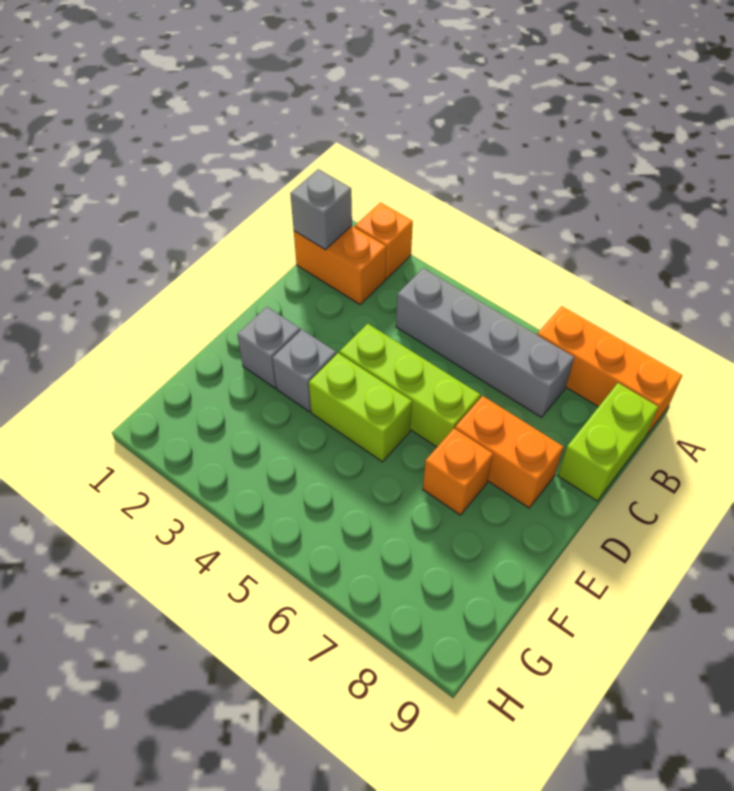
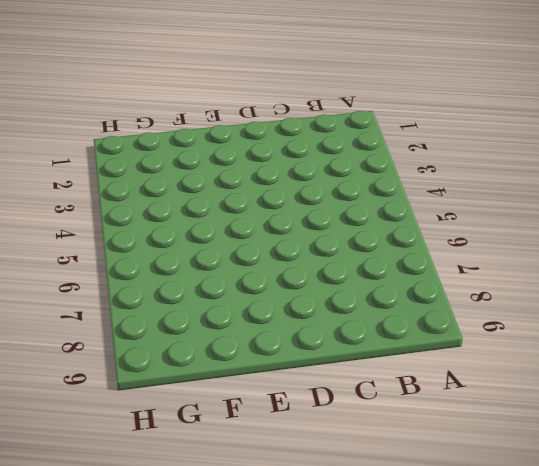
none -> orange 1x1 brick [355,202,413,279]
none -> orange 1x3 brick [537,306,682,434]
none -> orange 1x2 brick [294,226,386,304]

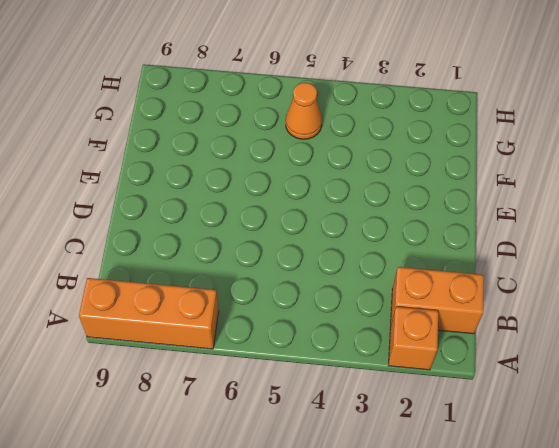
orange 1x1 cone [286,83,322,139] -> none
none -> grey 1x4 brick [396,268,574,417]
none -> lime 1x2 brick [558,383,658,501]
none -> lime 1x3 brick [340,324,481,447]

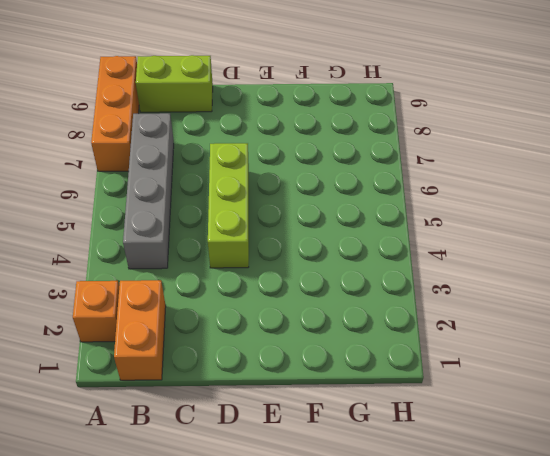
none -> orange 1x2 brick [455,396,564,508]
none -> grey 1x1 brick [237,307,300,388]
none -> grey 1x1 brick [272,330,336,412]

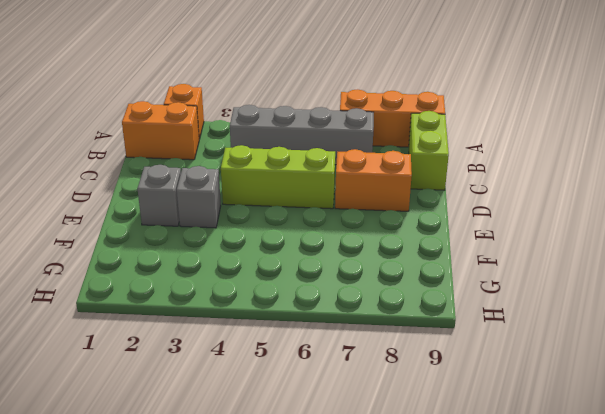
none -> lime 1x2 brick [309,353,412,462]
none -> orange 1x1 brick [423,429,493,515]
none -> grey 1x1 brick [290,169,352,250]

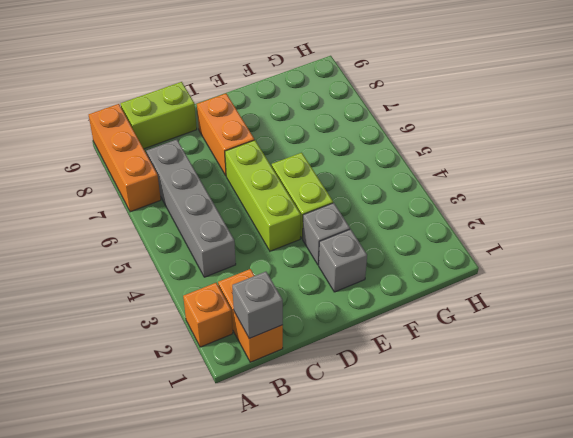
none -> orange 1x1 brick [423,429,493,515]

